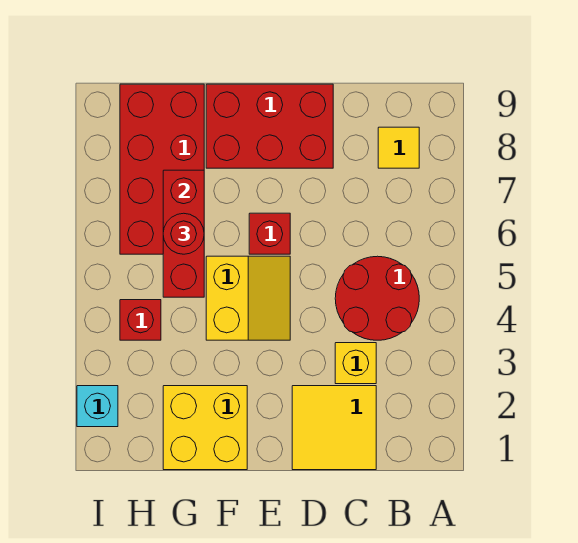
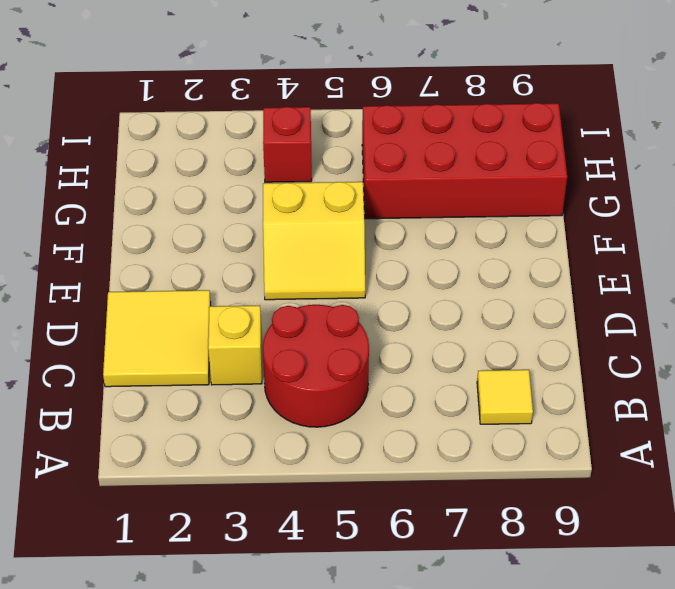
none -> red 2x3 brick [206,84,333,168]
none -> red 1x1 brick [249,213,290,254]
none -> yellow 2x2 brick [163,386,247,470]

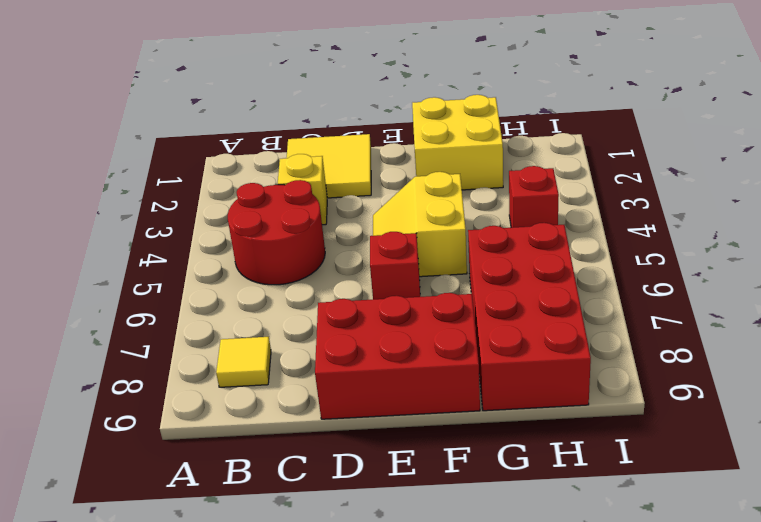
none -> cyan 1x1 brick [77,386,118,427]
none -> red 1x3 brick [163,170,204,297]
none -> red 1x1 round brick [163,213,204,254]

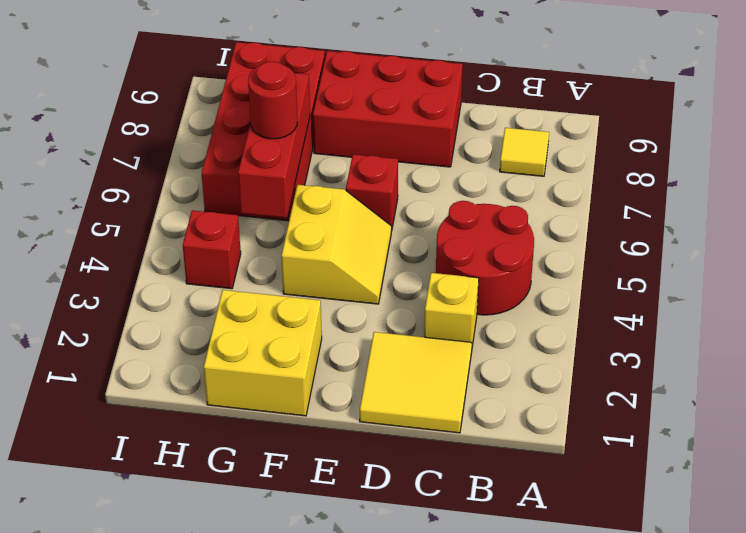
none -> cyan 1x1 brick [77,386,118,427]

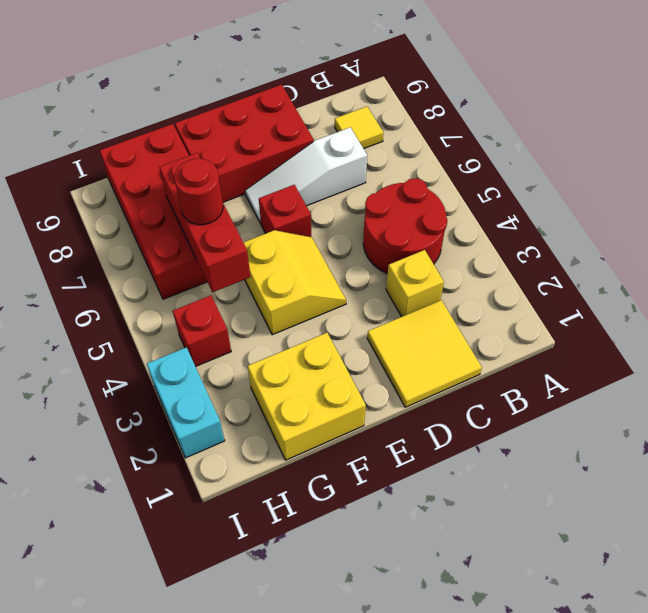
white 1x3 slope [245,127,367,224] -> none
cyan 1x2 brick [147,347,225,458] -> cyan 1x1 brick [77,386,118,427]

